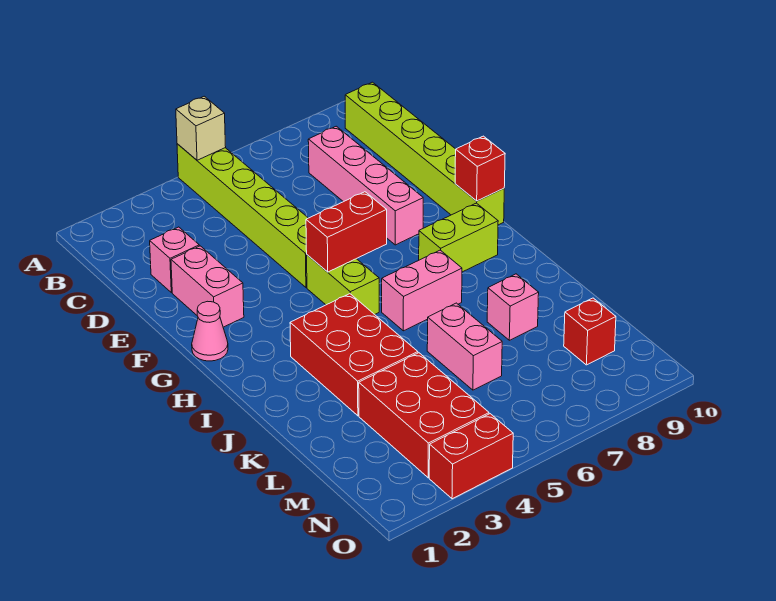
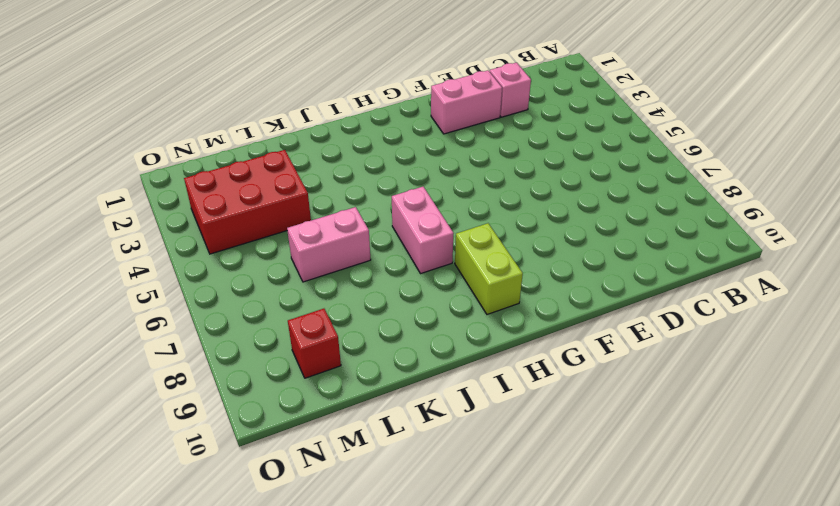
none -> lime 1x6 brick [177,144,308,288]
none -> lime 1x6 brick [345,82,504,225]
none -> pink 1x4 brick [308,126,423,245]

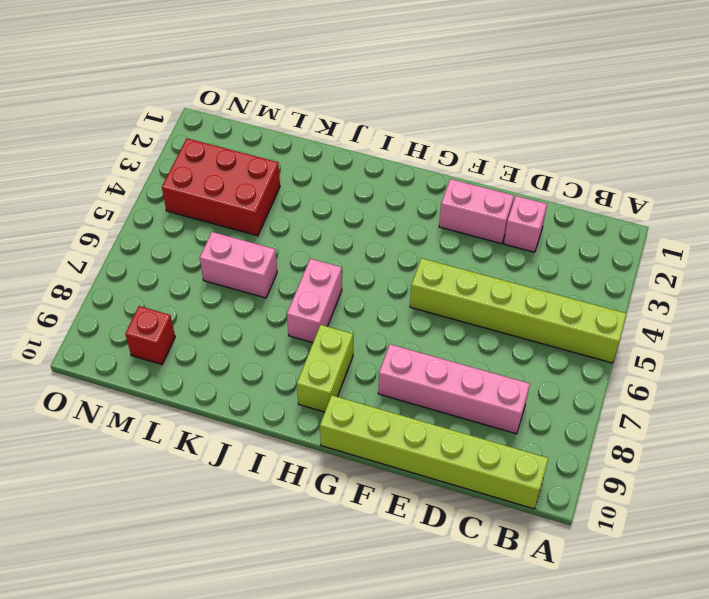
none -> pink 1x1 cone [192,301,228,361]
none -> lime 1x2 brick [307,255,379,314]
none -> red 2x3 brick [290,294,418,416]

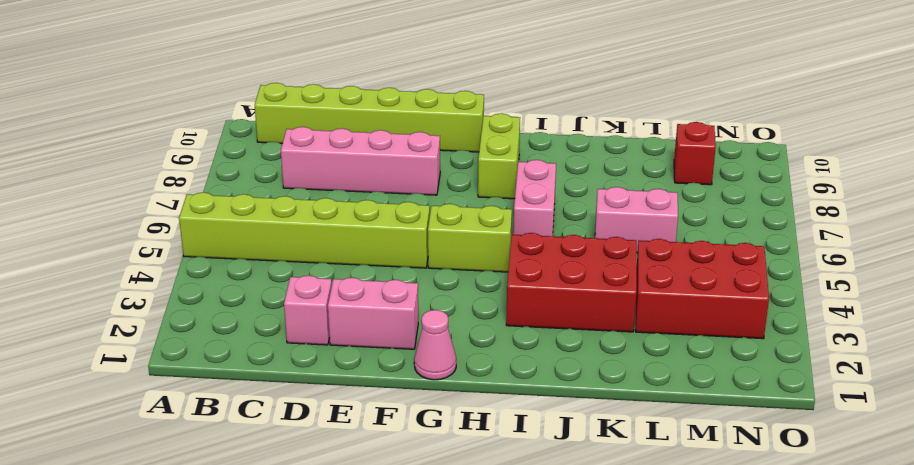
none -> pink 1x1 brick [487,274,539,340]
none -> red 1x2 brick [429,414,513,499]
none -> tan 1x1 brick [176,96,226,160]

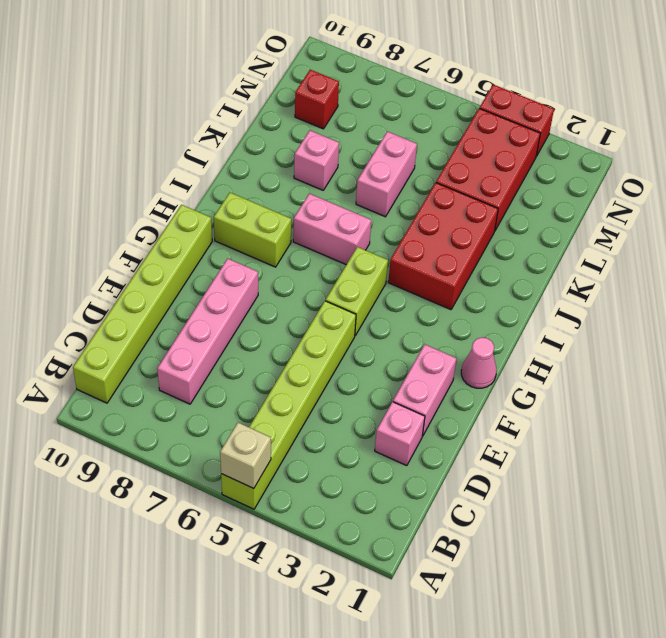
none -> red 1x2 brick [306,192,387,272]
none -> red 1x1 brick [455,136,505,201]

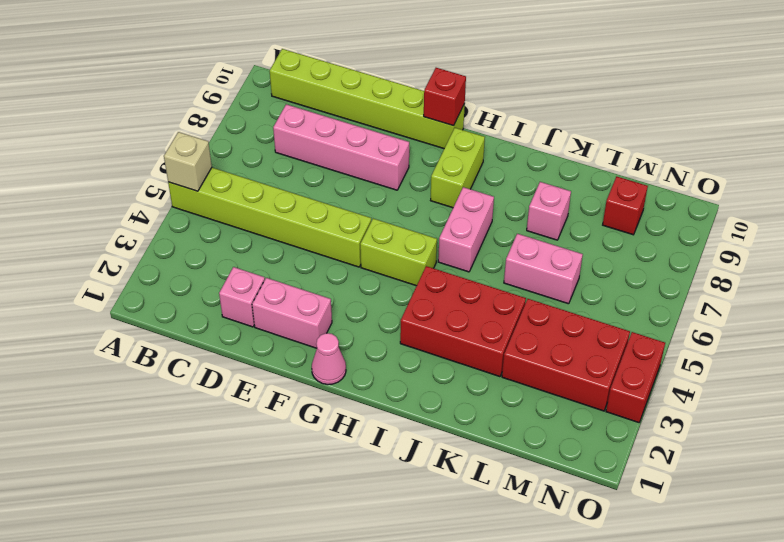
none -> red 1x2 brick [306,192,387,272]

